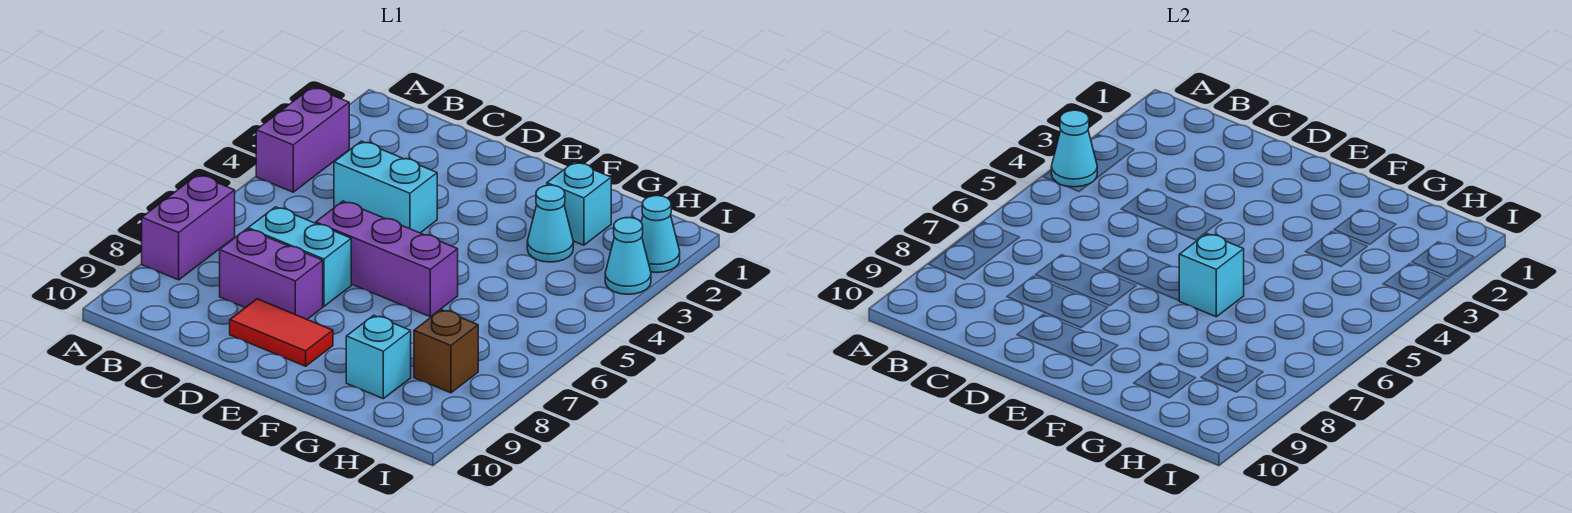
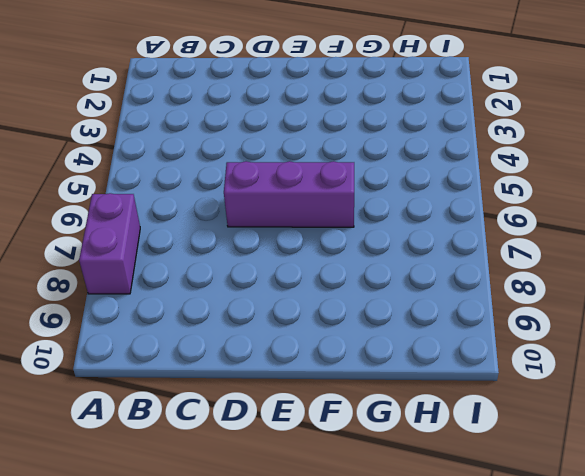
none -> purple 1x2 brick [256,87,349,192]
none -> cyan 1x2 brick [334,141,437,233]
none -> cyan 1x2 brick [248,207,351,306]

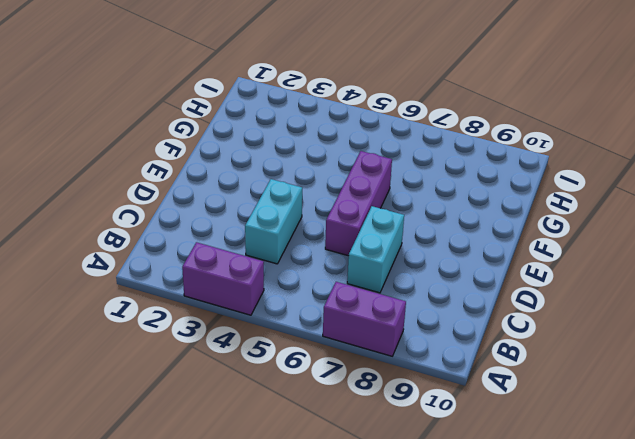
none -> purple 1x2 brick [220,229,323,319]
none -> red 1x2 tile [230,299,333,366]
none -> cyan 1x1 brick [547,162,611,245]

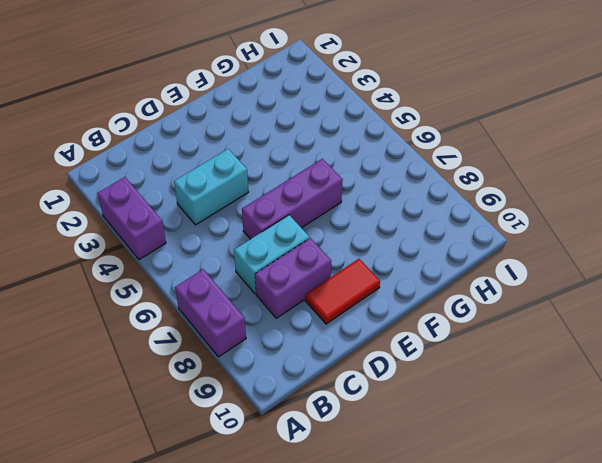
none -> cyan 1x1 brick [547,162,611,245]
none -> cyan 1x1 cone [527,185,573,262]
none -> cyan 1x1 brick [346,315,411,399]

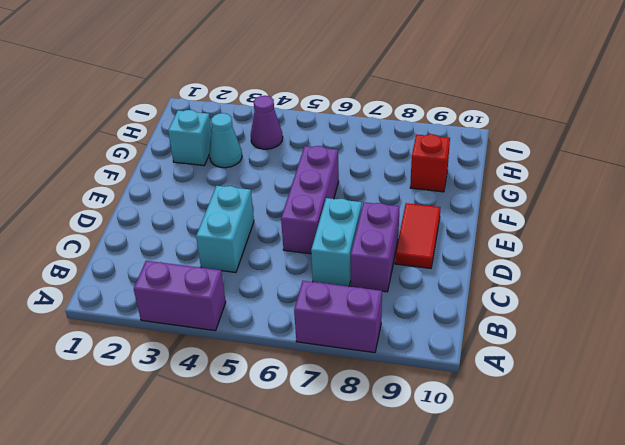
red 1x1 brick [410,134,450,192] -> cyan 1x1 brick [346,315,411,399]
purple 1x1 cone [251,96,283,149] -> none
none -> brown 1x1 brick [414,310,478,393]
none -> cyan 1x1 cone [641,196,680,273]
none -> cyan 1x1 cone [605,218,651,294]

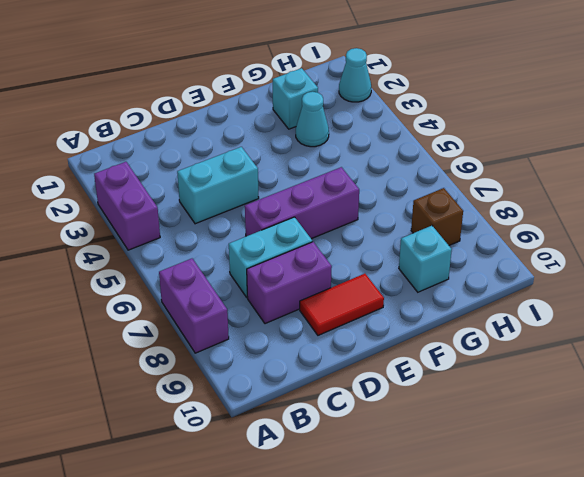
none -> cyan 1x1 cone [605,218,651,294]
none -> cyan 1x1 cone [1051,110,1097,187]
none -> cyan 1x1 brick [1179,233,1244,317]

